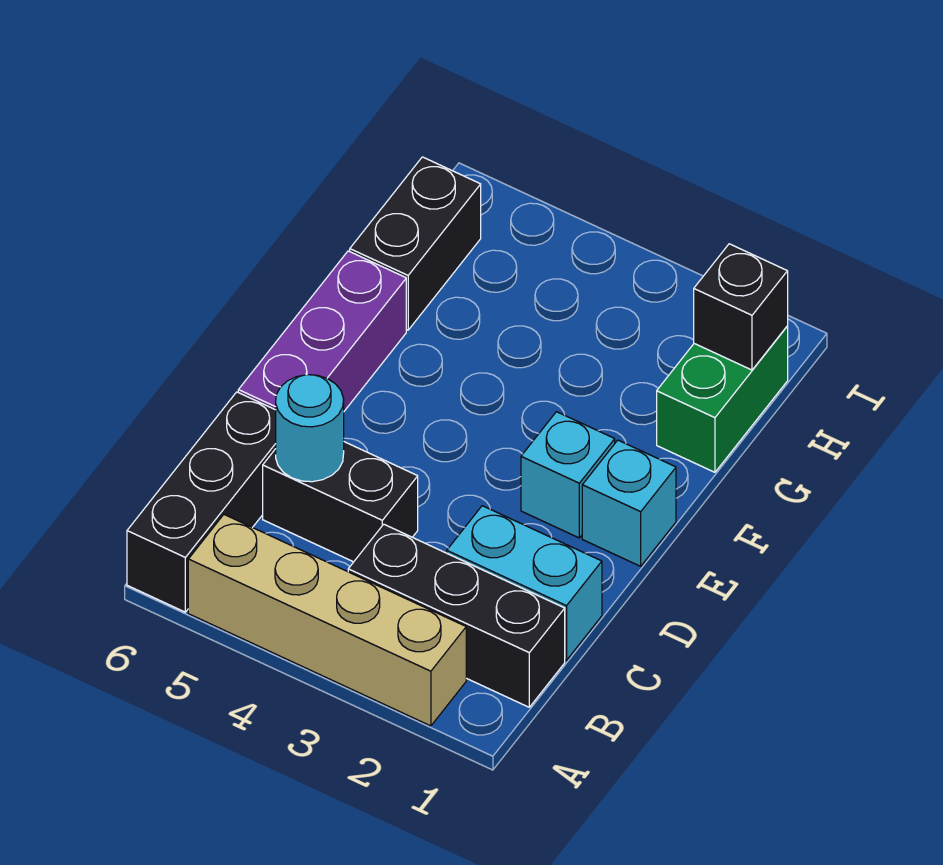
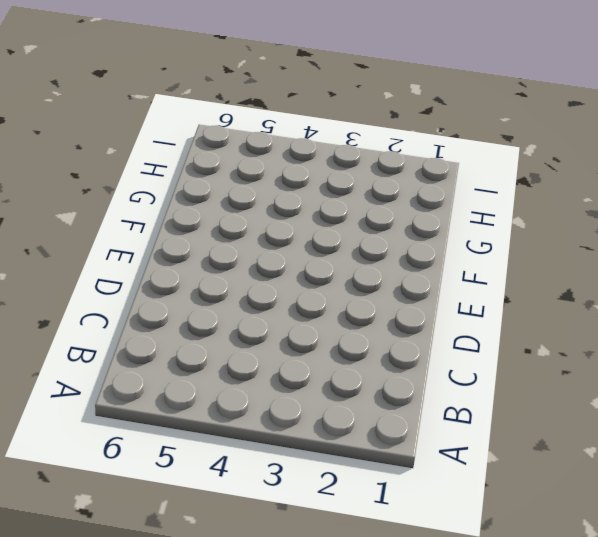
none -> tan 1x4 brick [188,515,466,726]
none -> black 1x3 brick [127,392,276,612]
none -> black 1x3 brick [348,524,565,707]

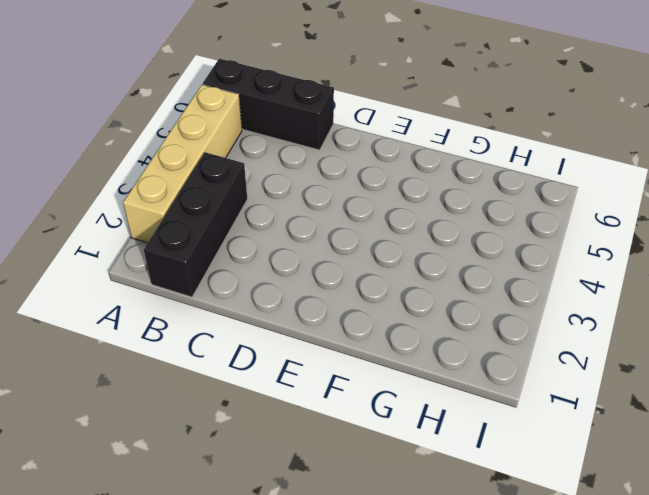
none -> cyan 1x2 brick [447,506,602,660]
none -> black 1x2 brick [263,442,418,562]
none -> purple 1x3 brick [238,251,406,411]

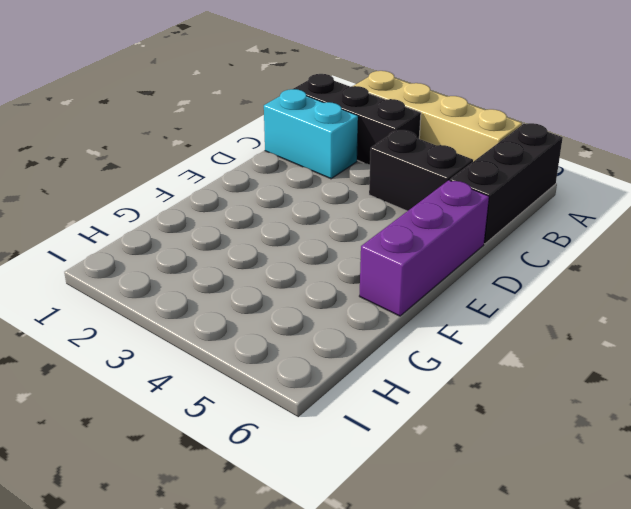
none -> cyan 1x1 brick [582,440,676,566]
none -> cyan 1x1 brick [521,412,615,538]
none -> green 1x2 brick [657,326,788,472]

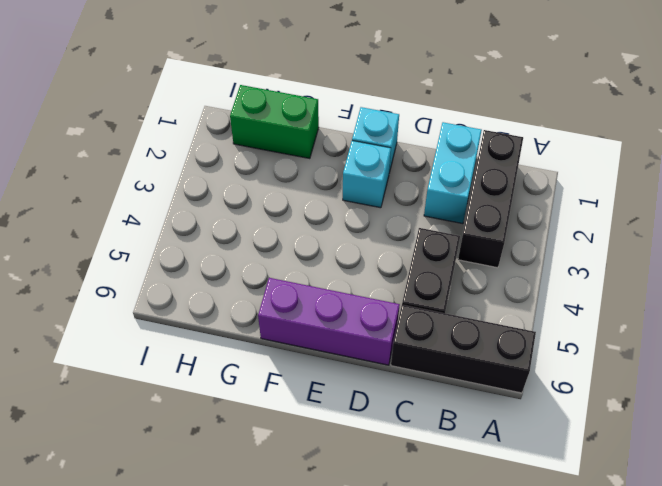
none -> tan 1x4 brick [188,515,466,726]
none -> black 1x2 brick [350,157,481,330]
none -> cyan 1x1 round brick [276,375,344,482]

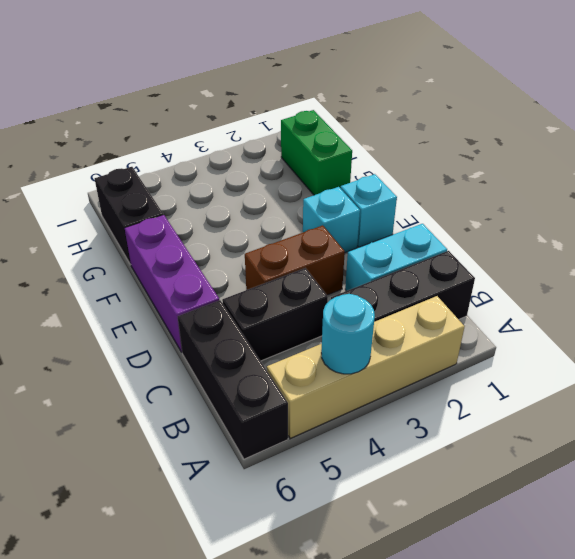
cyan 1x1 round brick [321,294,375,374] -> cyan 1x1 round brick moved to [276,375,344,482]
brown 1x2 brick [245,225,345,295] -> none
none -> black 1x1 brick [694,244,788,370]

